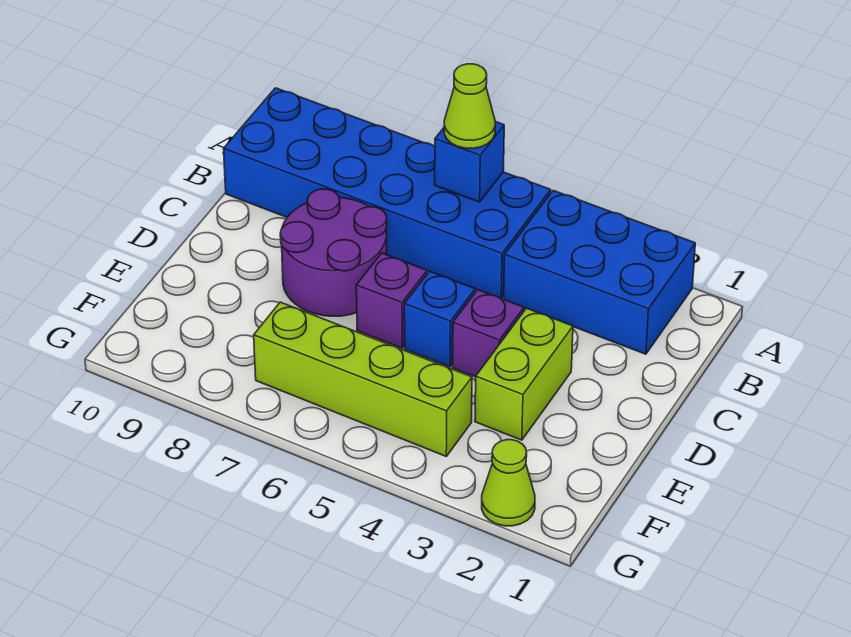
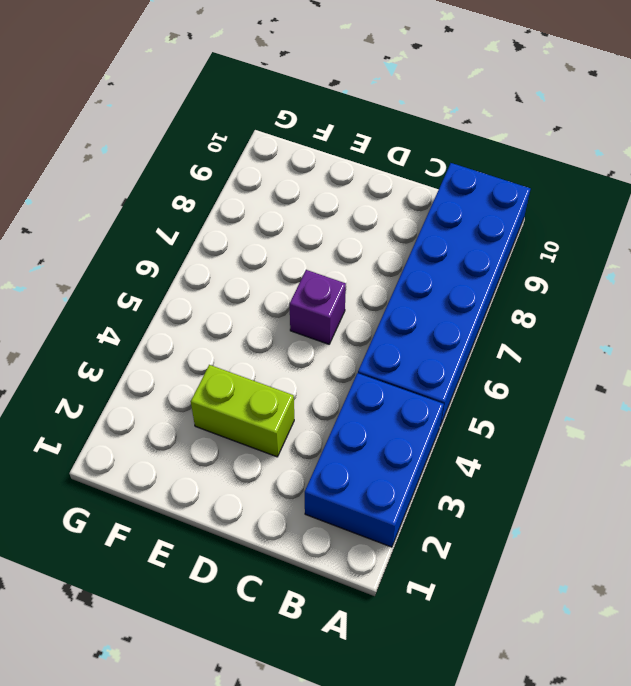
none -> purple 2x2 round brick [280,189,387,316]
none -> purple 1x1 brick [453,290,524,377]

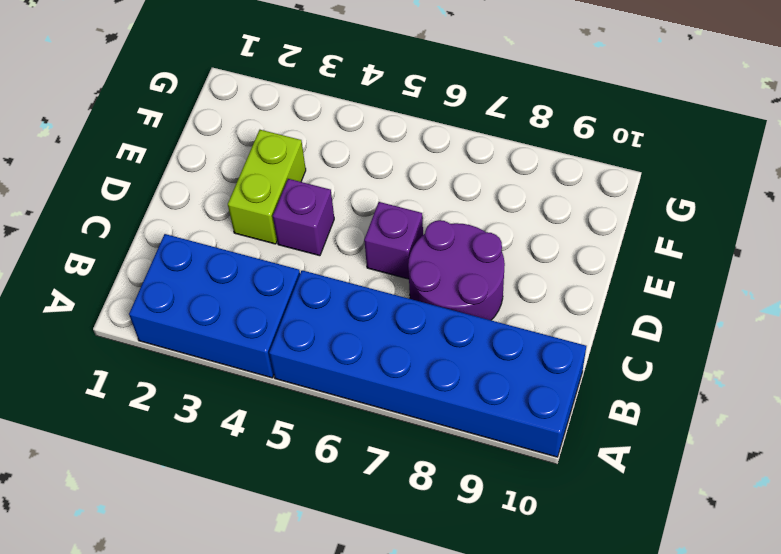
none -> blue 1x1 brick [404,271,475,367]
none -> lime 1x4 brick [254,302,472,456]

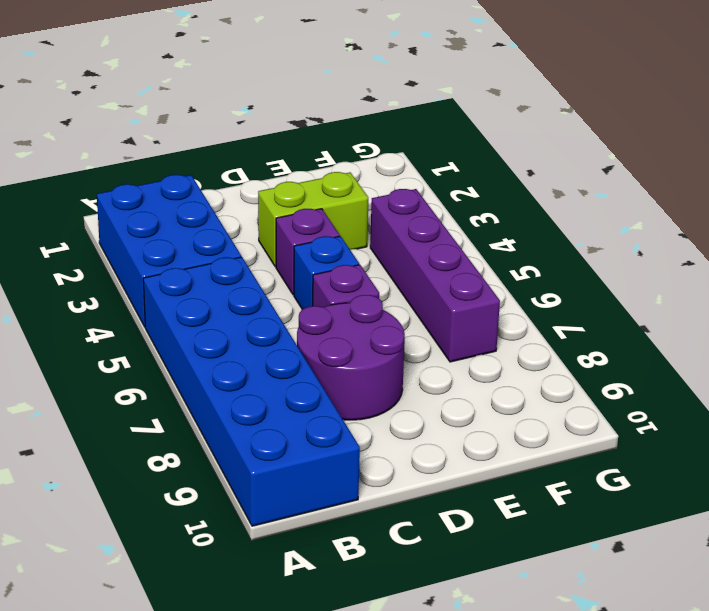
purple 1x4 brick [370,189,500,362] -> lime 1x4 brick [254,302,472,456]
none -> lime 1x1 cone [482,440,535,526]
none -> blue 1x1 brick [435,122,504,202]

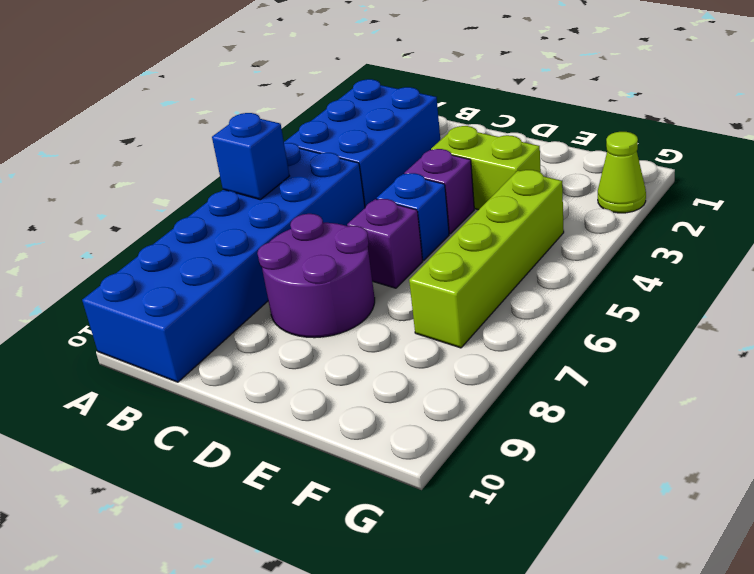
none -> lime 1x1 cone [444,64,495,148]

